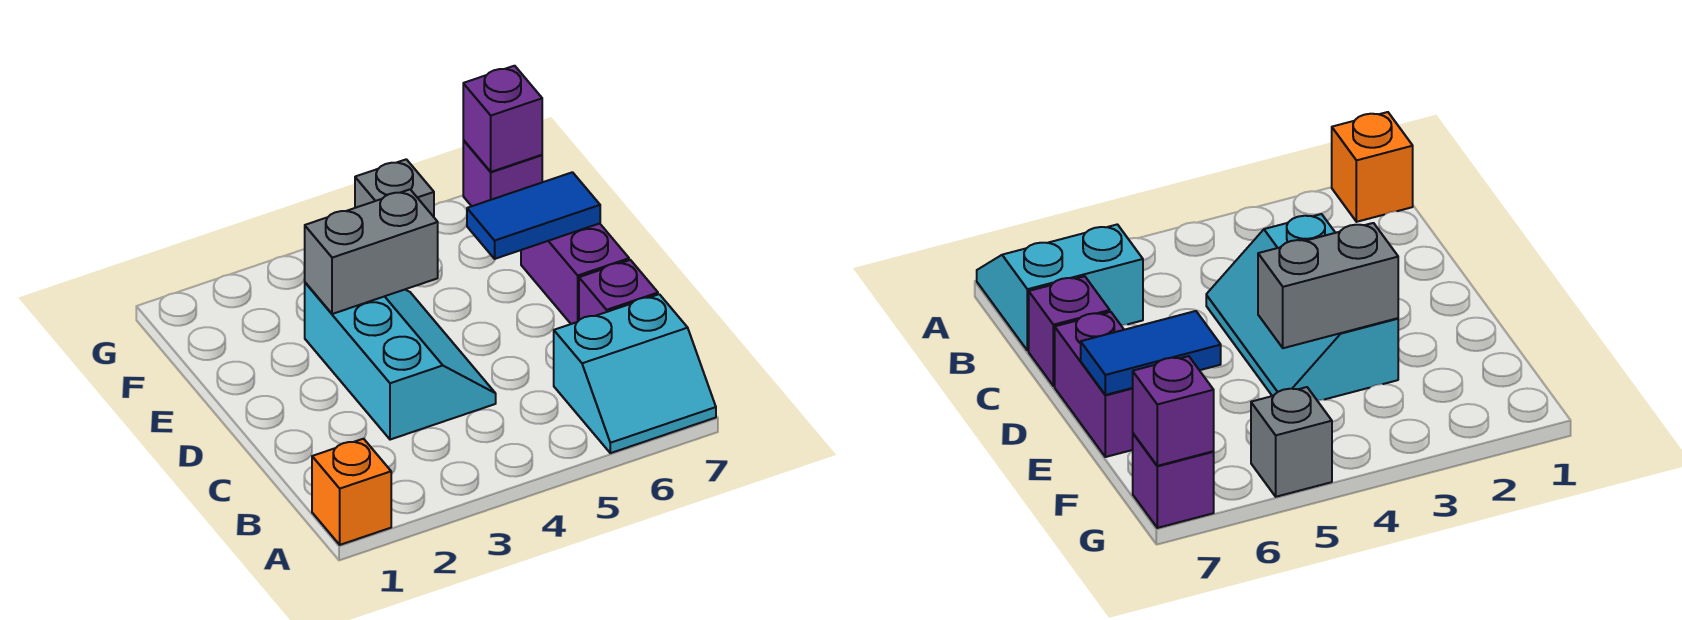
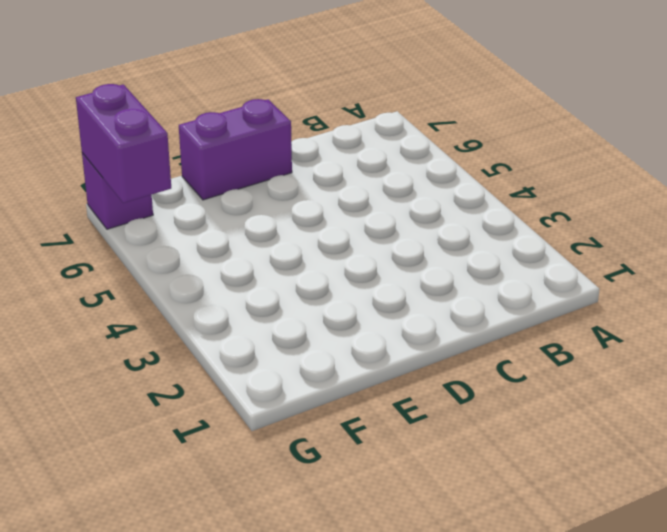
purple 1x2 brick [76,84,171,203] -> purple 1x1 brick [463,66,542,172]
none -> orange 1x1 brick [312,439,391,545]
none -> cyan 2x2 slope [554,294,716,453]

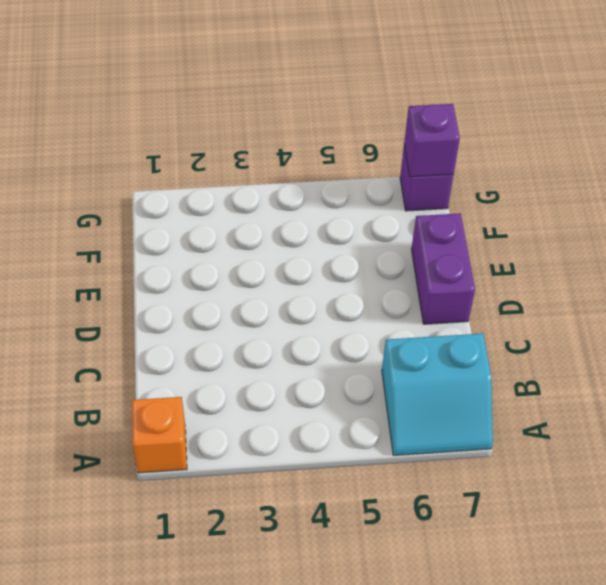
none -> cyan 2x3 slope [305,283,496,440]
none -> purple 1x1 brick [579,260,658,320]

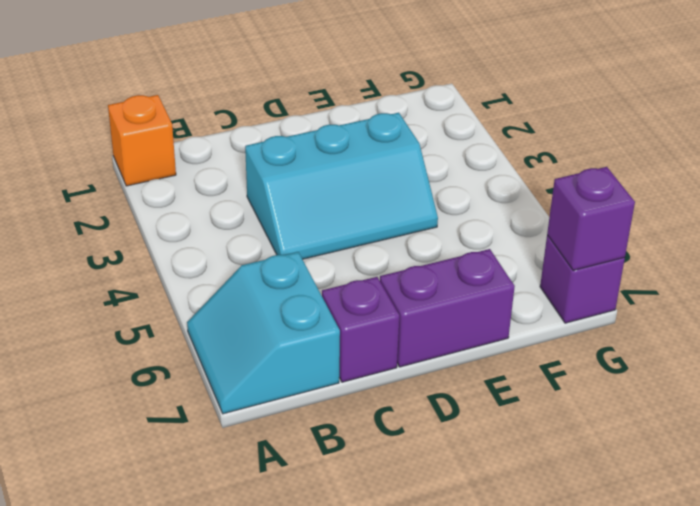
none -> grey 1x1 brick [355,159,434,217]
none -> grey 1x2 brick [305,190,438,314]

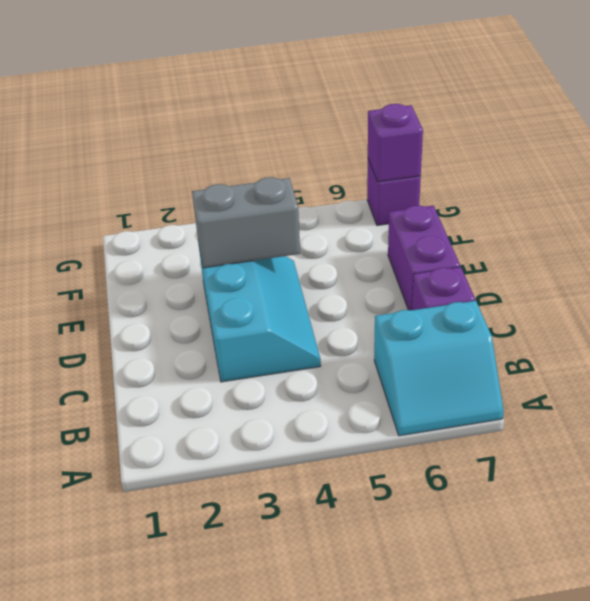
none -> orange 1x1 brick [312,439,391,545]
none -> grey 1x1 brick [355,159,434,217]

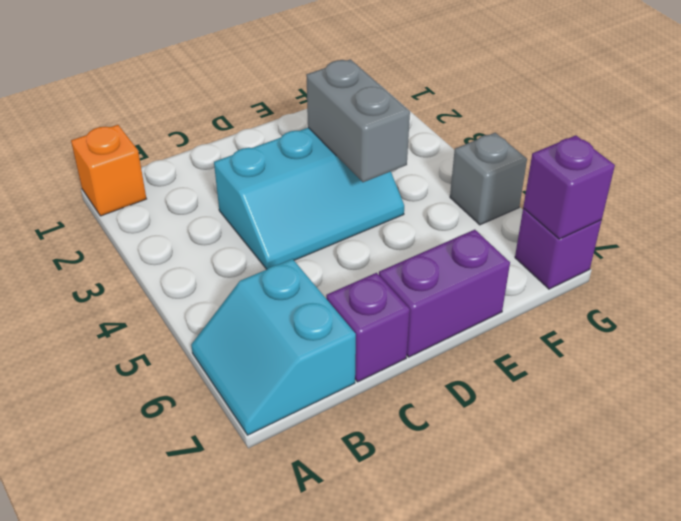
none -> blue 1x2 tile [467,172,600,259]

